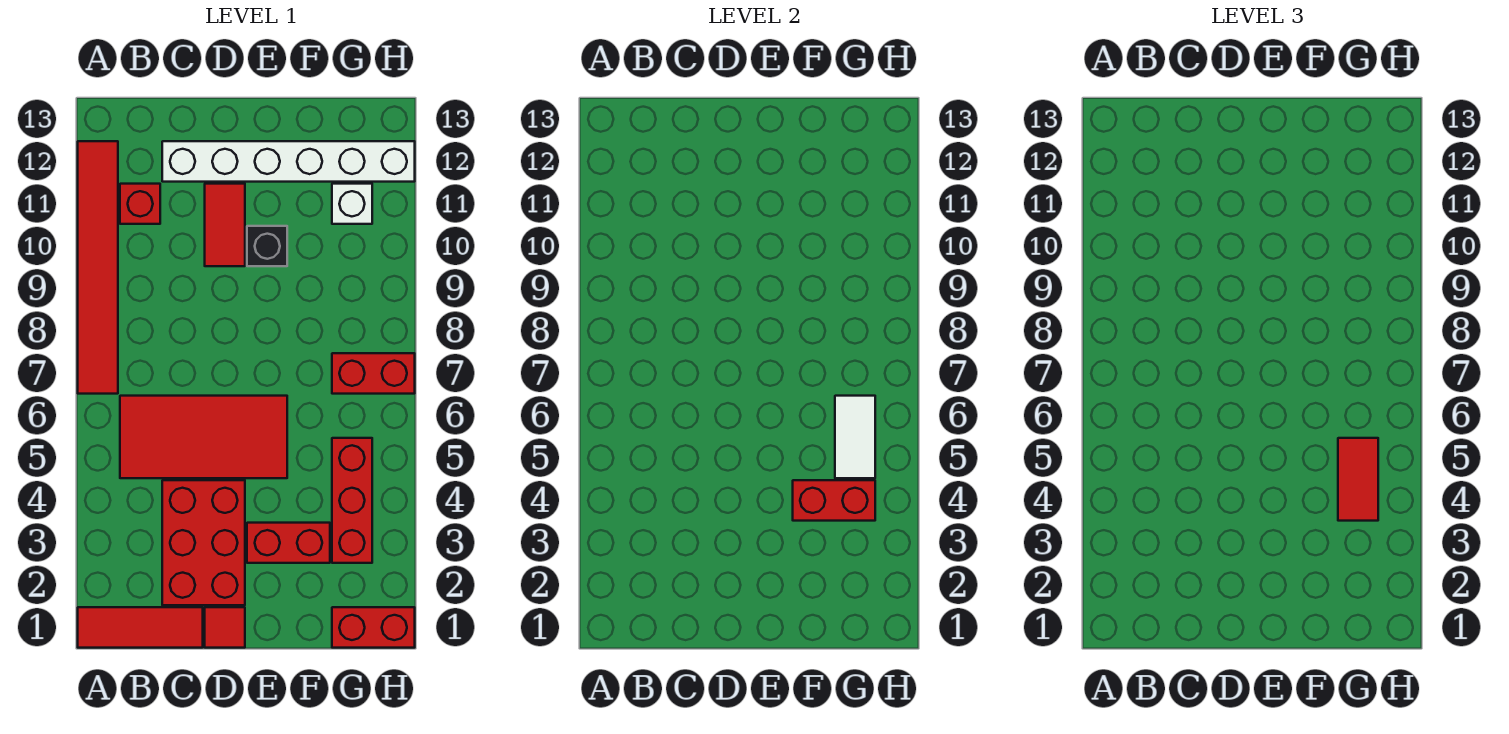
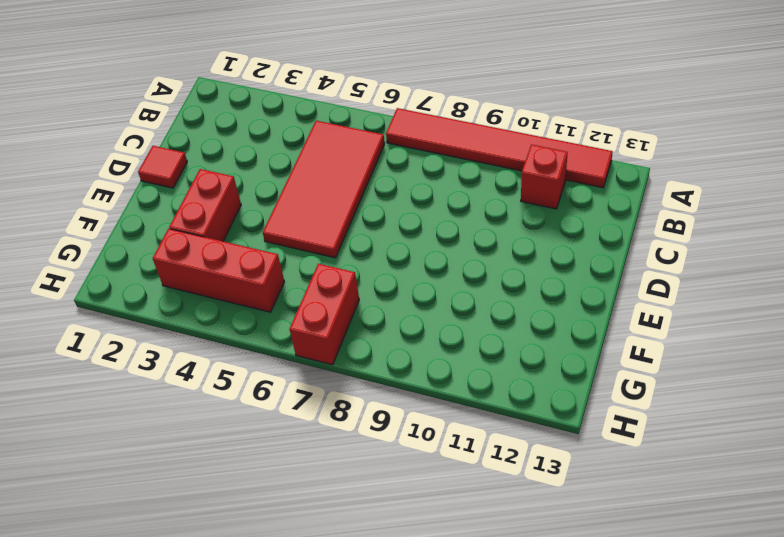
none -> red 1x3 tile [78,607,203,648]
none -> red 2x3 brick [162,480,245,605]
none -> white 1x6 brick [162,141,415,182]

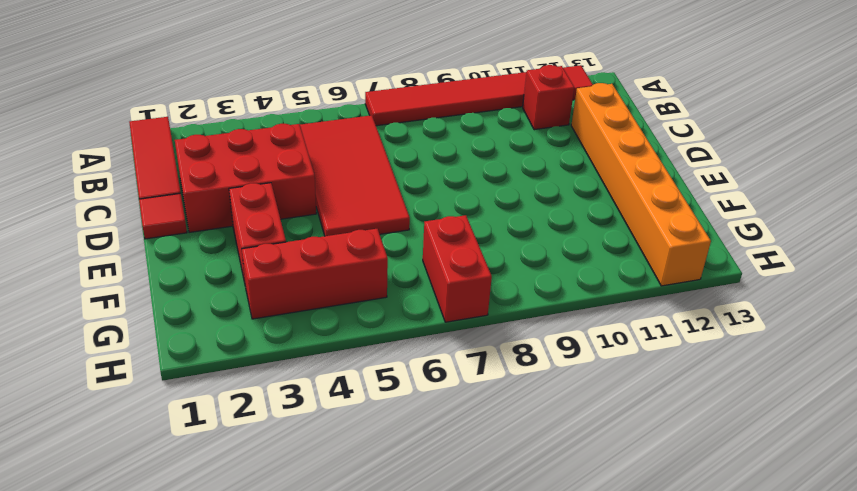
orange 1x6 brick [571,83,711,286] -> white 1x6 brick [162,141,415,182]
none -> red 1x2 tile [205,184,245,266]
none -> black 1x1 brick [247,226,287,266]
none -> red 1x2 brick [332,607,415,648]

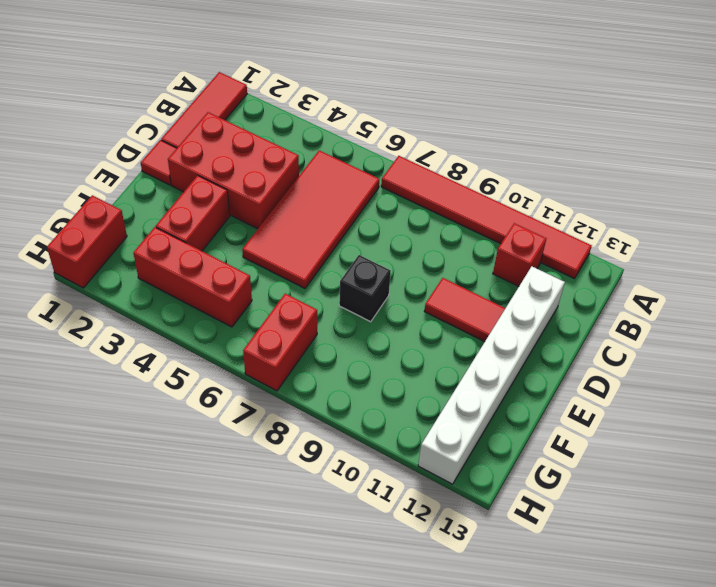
black 1x1 brick [339,255,391,322] -> black 1x1 brick moved to [247,226,287,266]
none -> white 1x1 brick [332,184,372,224]
none -> red 1x2 brick [793,480,875,521]
none -> white 1x2 tile [835,396,875,478]

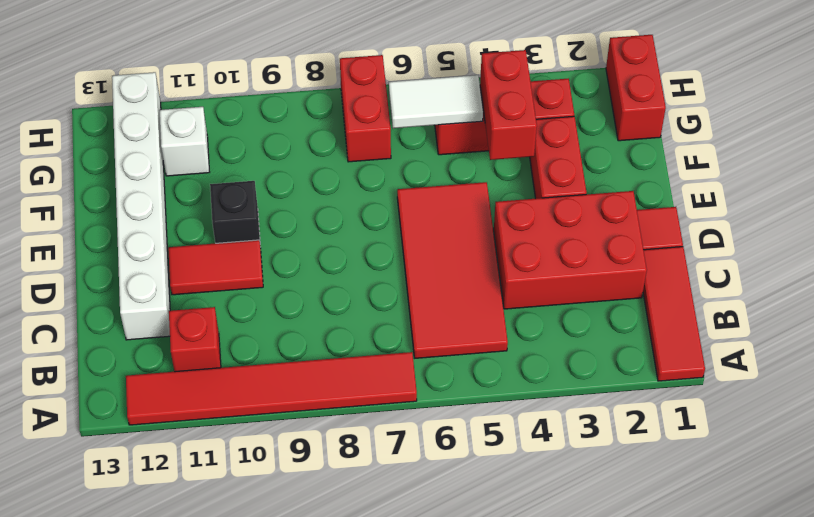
none -> red 1x2 tile [1338,438,1378,521]

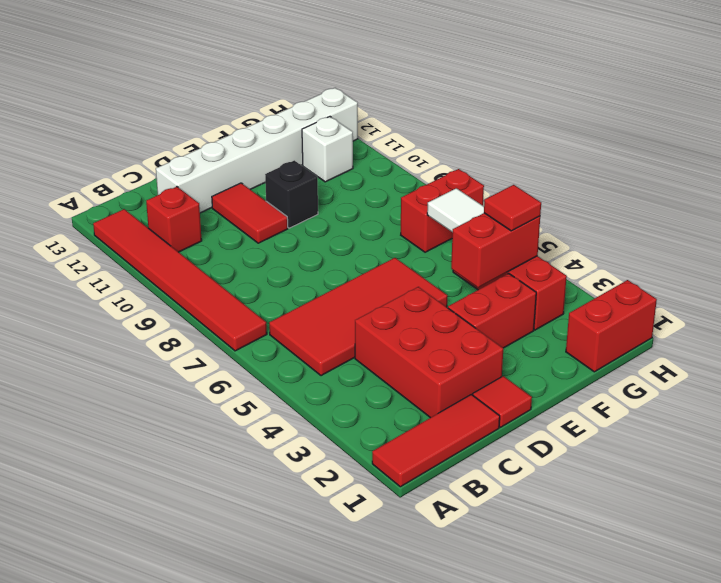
red 1x1 tile [484,185,541,231] -> red 1x2 tile [1338,438,1378,521]

